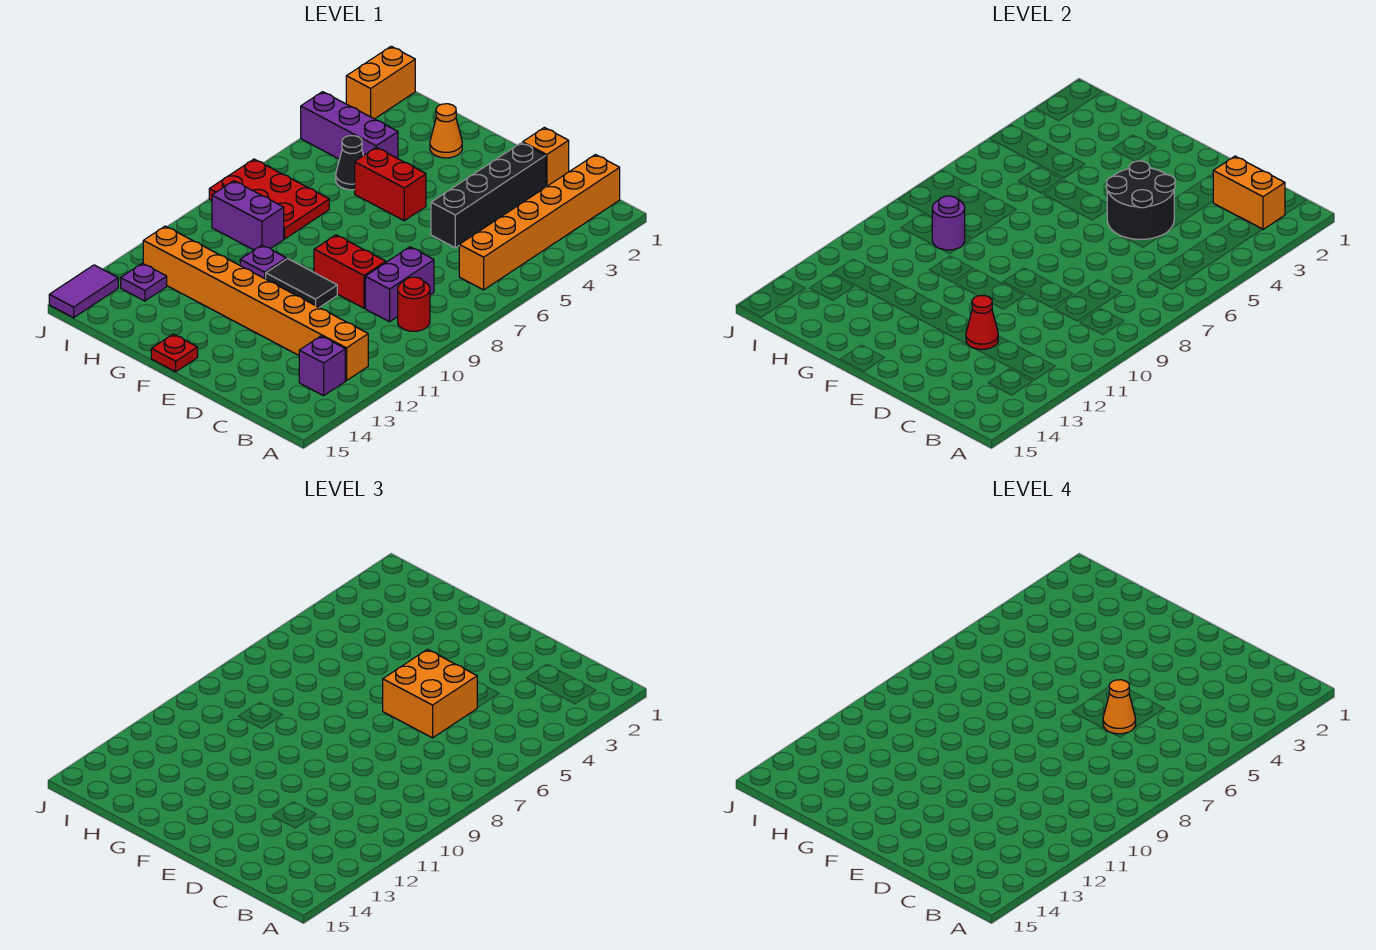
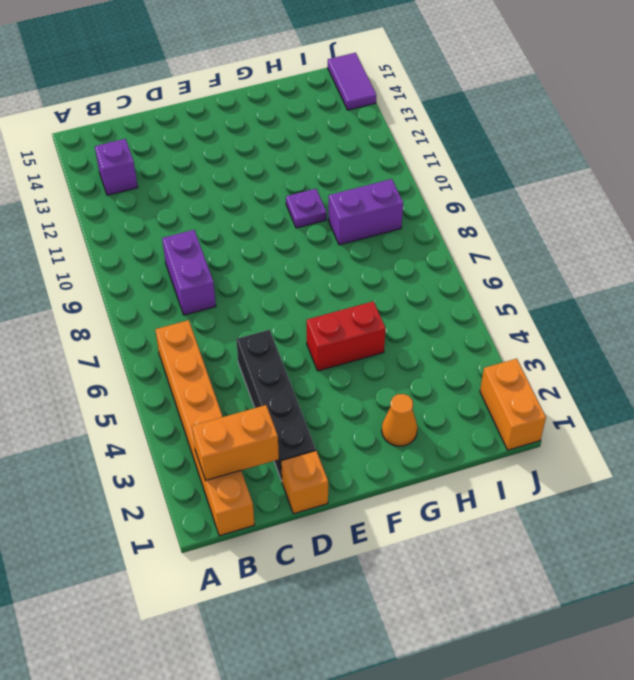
none -> red 1x1 round brick [398,277,430,331]
none -> orange 1x8 brick [143,226,368,381]
none -> red 1x2 brick [314,235,386,308]

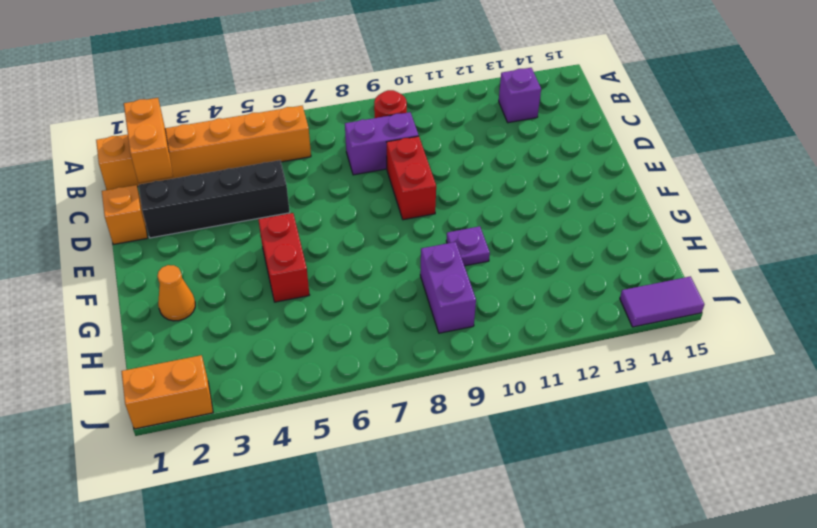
none -> orange 1x8 brick [143,226,368,381]
none -> black 1x2 tile [266,259,337,308]
none -> red 1x1 plate [151,334,198,372]

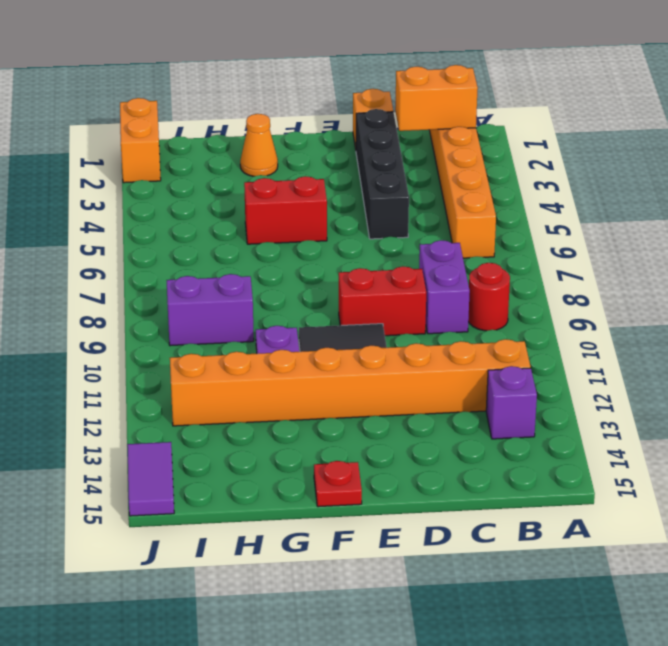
none -> purple 1x3 brick [301,92,398,159]
none -> black 1x1 cone [336,136,363,190]
none -> red 2x3 plate [209,159,329,239]

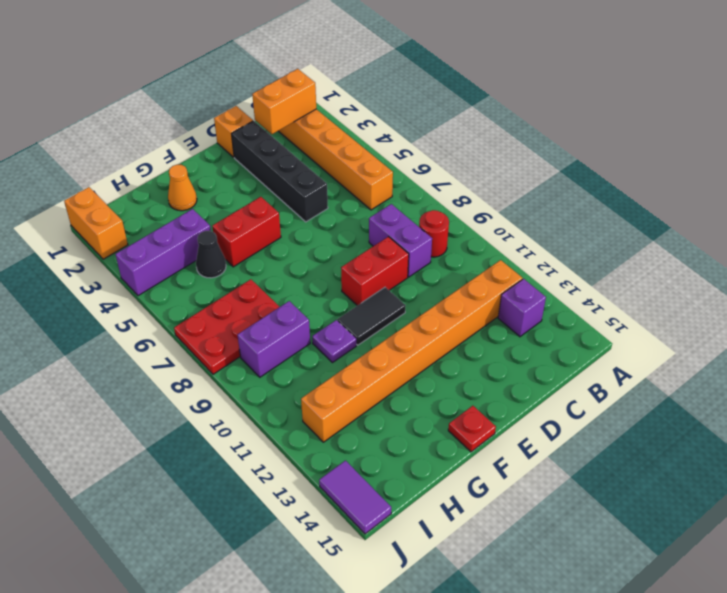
none -> purple 1x1 plate [121,263,167,301]
none -> black 2x2 round brick [1107,161,1175,239]
none -> red 1x1 cone [966,295,998,349]

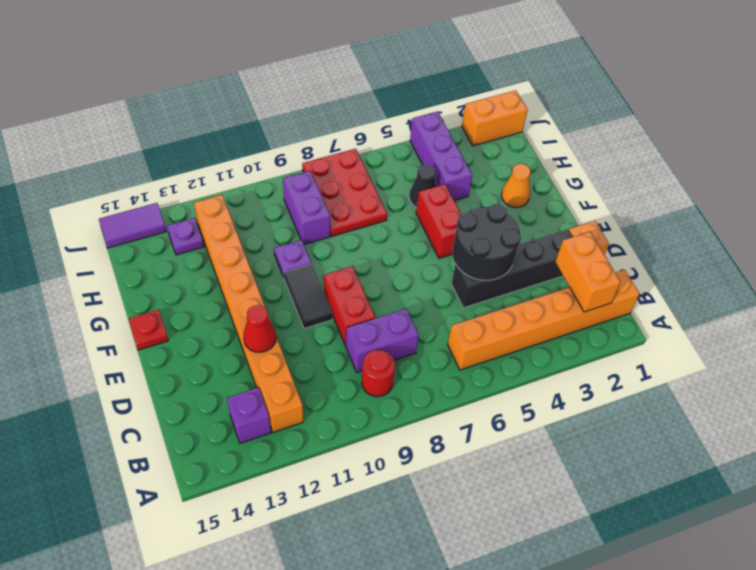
none -> purple 1x1 round brick [932,196,965,250]
none -> orange 2x2 brick [383,649,477,738]
none -> orange 1x1 cone [1103,680,1136,734]

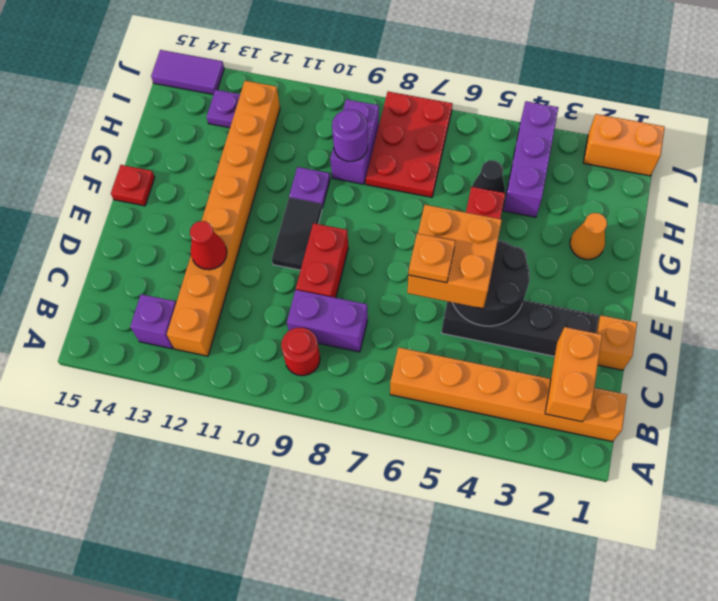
orange 1x1 plate [409,233,455,283] -> orange 1x1 cone [1103,680,1136,734]

